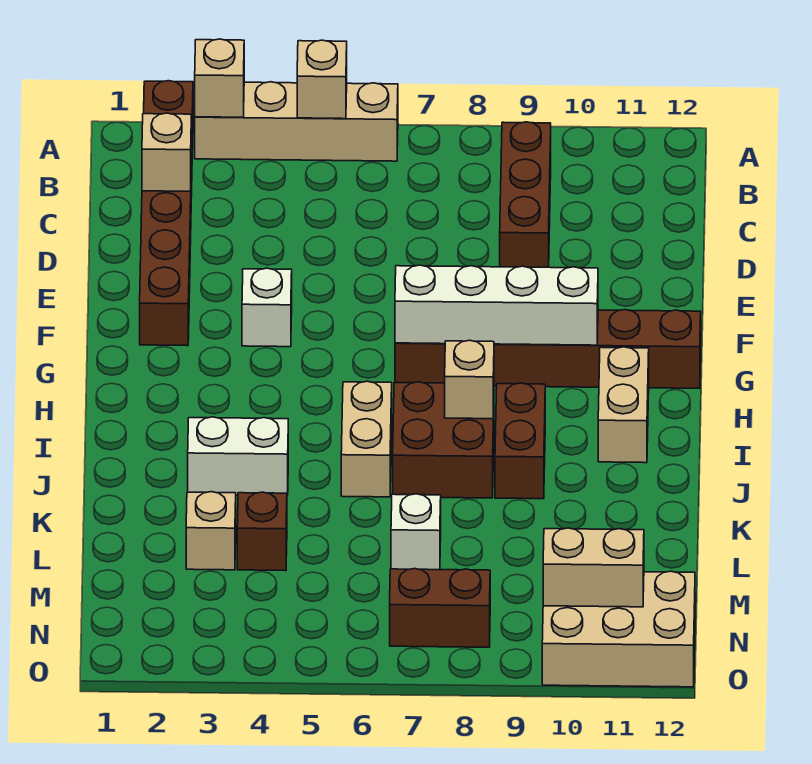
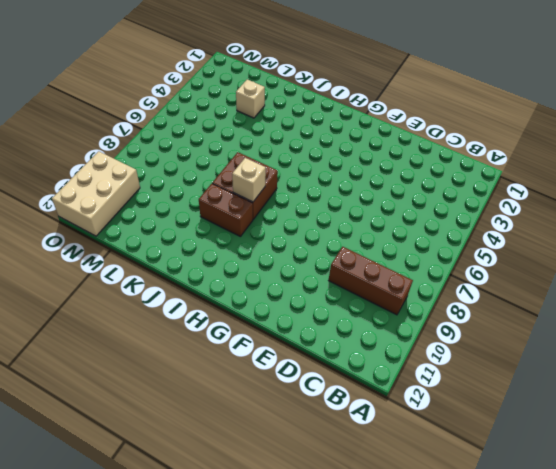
none -> brown 1x6 brick [140,81,193,346]
none -> tan 1x4 brick [195,82,398,161]
none -> white 1x1 brick [242,268,292,347]

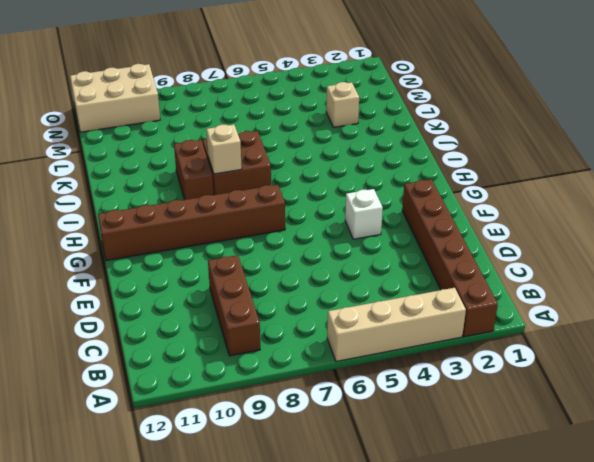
none -> tan 1x2 brick [598,347,649,463]
none -> tan 1x2 brick [341,381,392,497]
none -> white 1x2 brick [188,417,288,496]

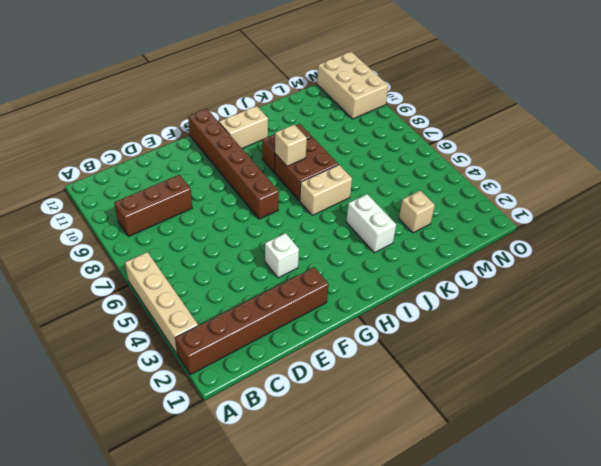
none -> brown 1x1 brick [237,492,287,571]
none -> white 1x1 brick [391,494,441,570]
none -> brown 1x2 brick [390,569,490,647]

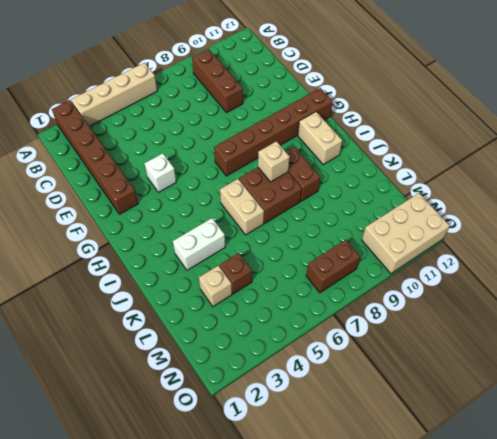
none -> white 1x1 brick [391,494,441,570]
none -> tan 1x1 brick [195,39,244,117]
none -> tan 1x1 brick [297,40,347,119]

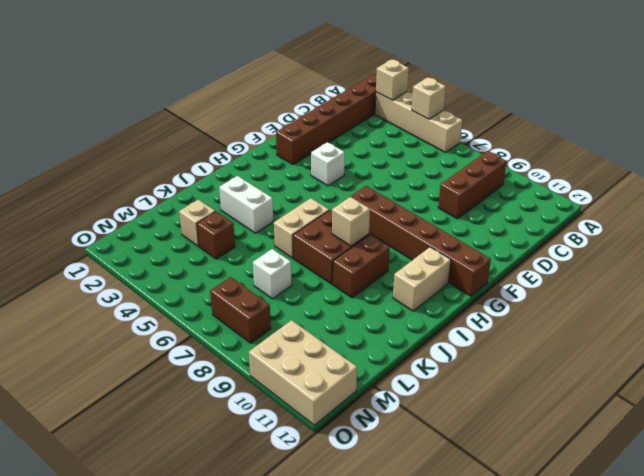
none -> tan 1x1 brick [142,113,191,191]
none -> white 1x4 brick [395,265,598,345]
none -> tan 1x2 brick [543,528,644,607]

